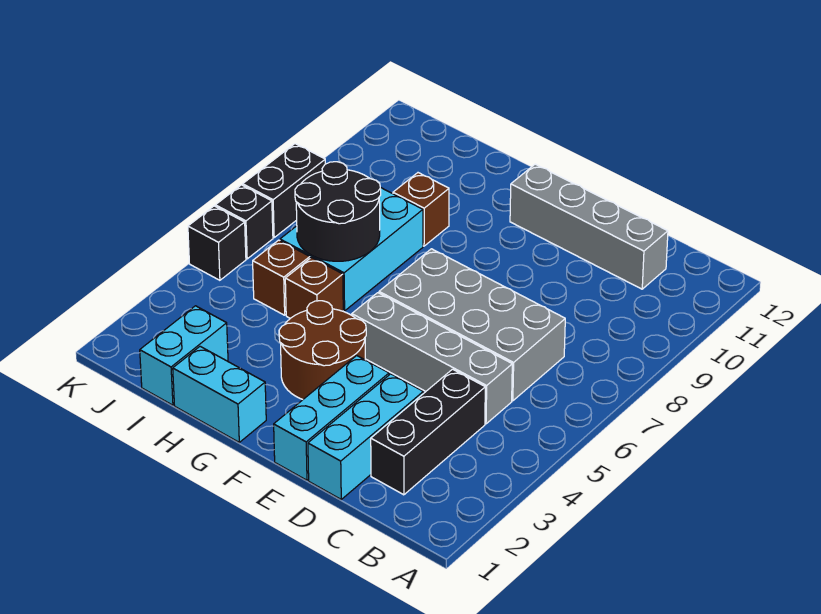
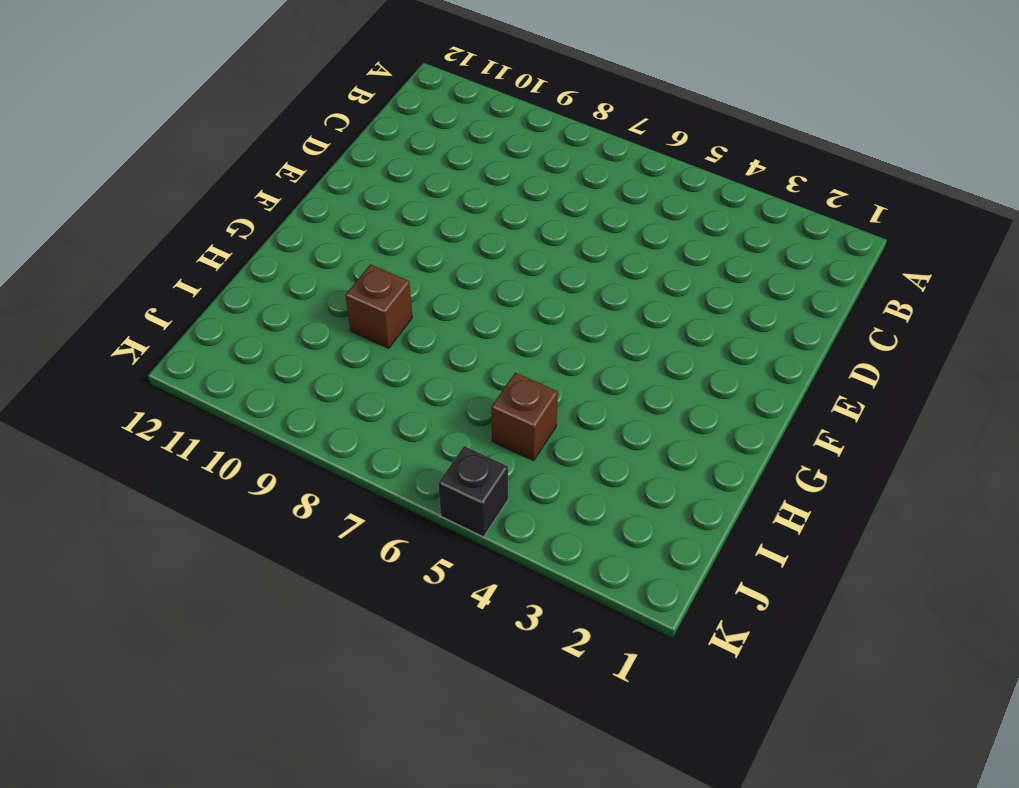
none -> black 1x3 brick [371,369,485,495]
none -> grey 1x4 brick [352,293,512,424]
none -> grey 2x4 brick [379,249,565,401]

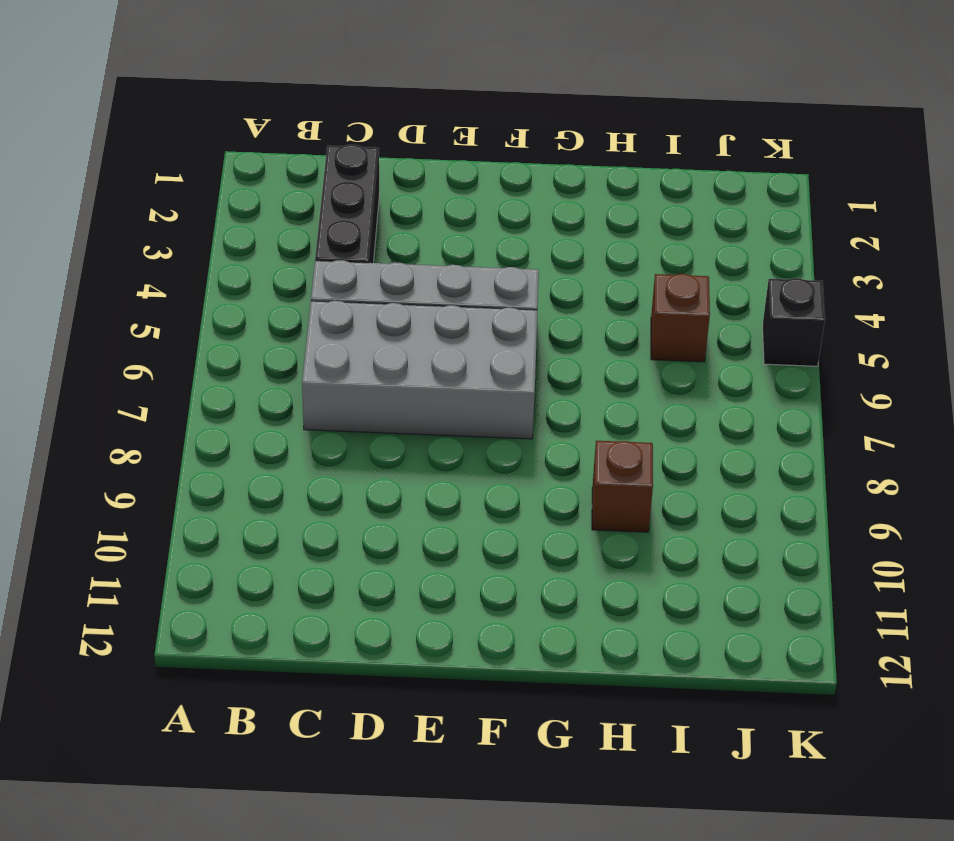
none -> grey 1x4 brick [510,164,668,289]
none -> cyan 1x3 brick [308,374,423,499]
none -> cyan 1x3 brick [274,356,389,480]

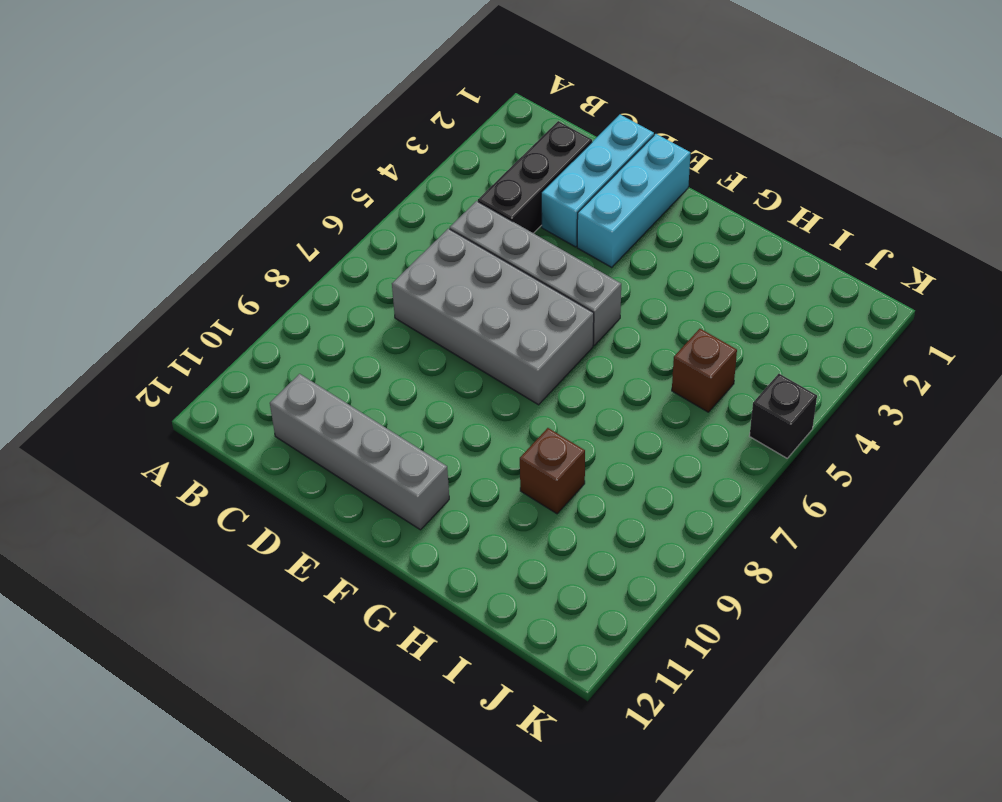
none -> brown 2x2 round brick [279,301,366,399]
none -> cyan 1x2 brick [173,346,266,442]
none -> brown 1x1 brick [285,258,343,318]

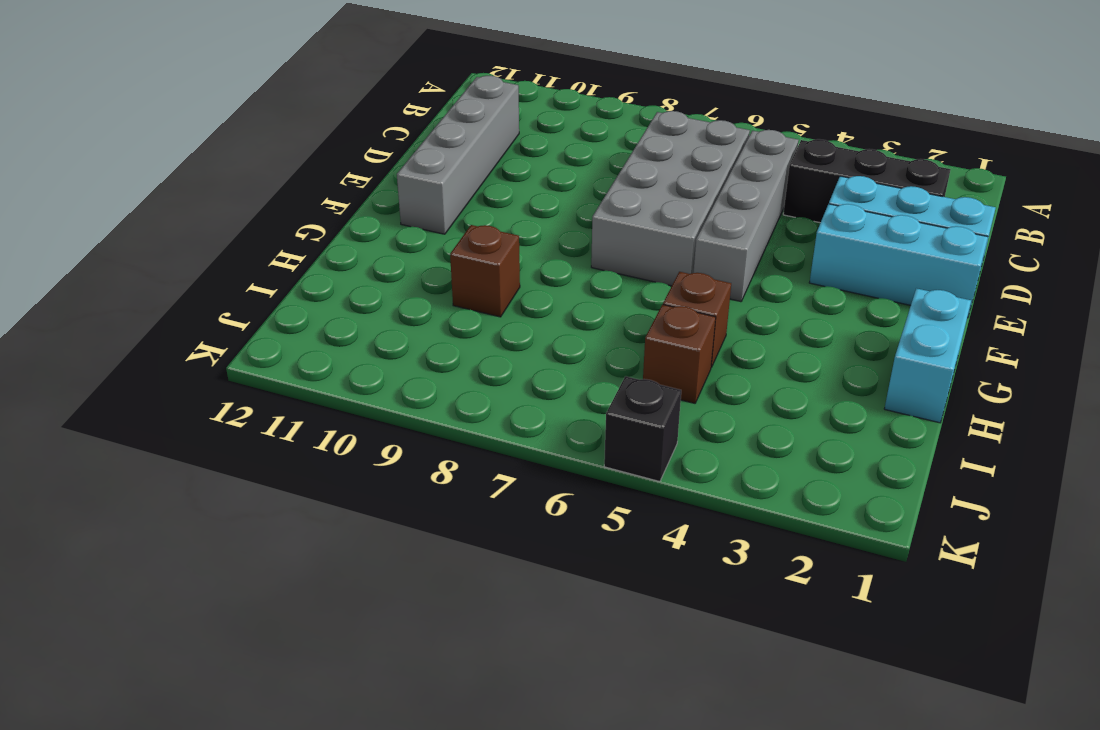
none -> brown 2x2 round brick [279,301,366,399]
none -> cyan 2x3 brick [280,187,423,311]
none -> cyan 1x2 brick [140,306,228,405]

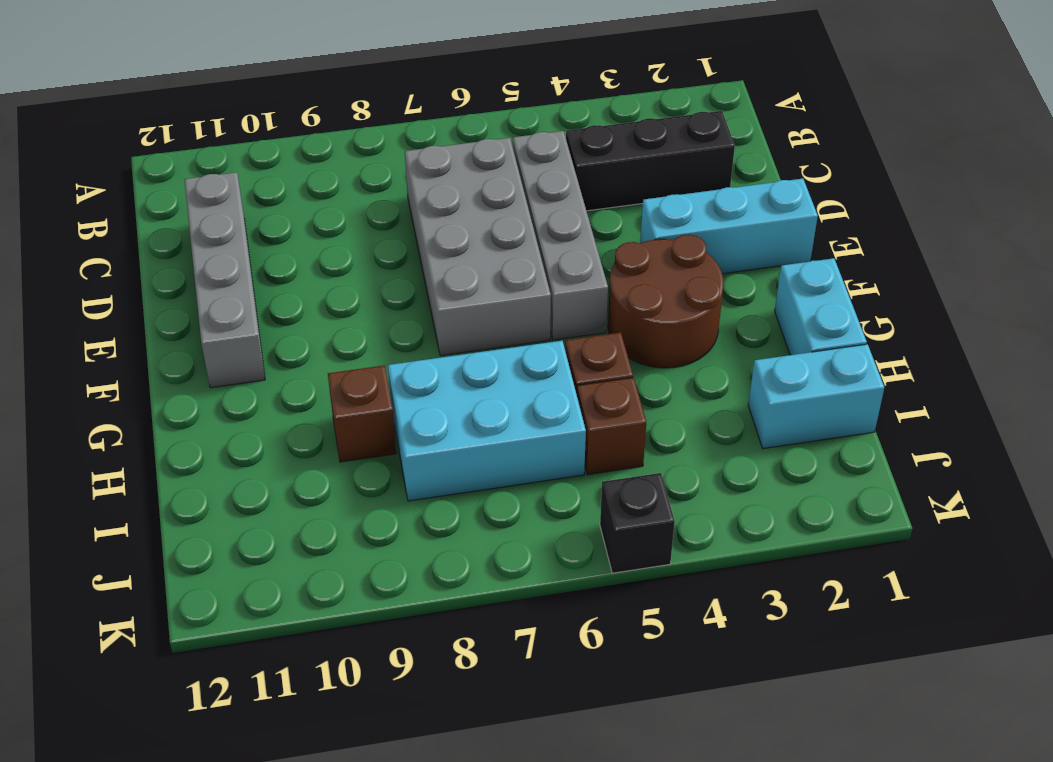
none -> cyan 1x3 brick [308,374,423,499]
none -> black 1x1 brick [215,185,273,259]
none -> black 1x2 brick [243,144,325,237]

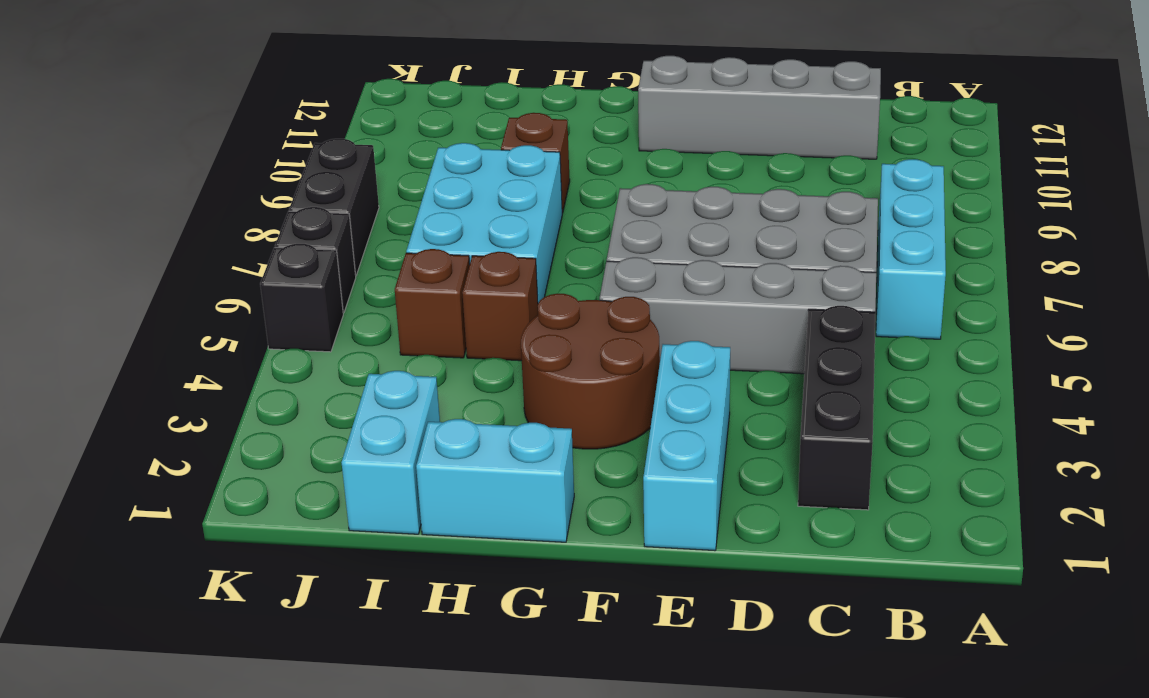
cyan 1x3 brick [876,159,946,339] -> cyan 1x3 brick moved to [308,374,423,499]
none -> black 2x2 round brick [295,162,381,261]

